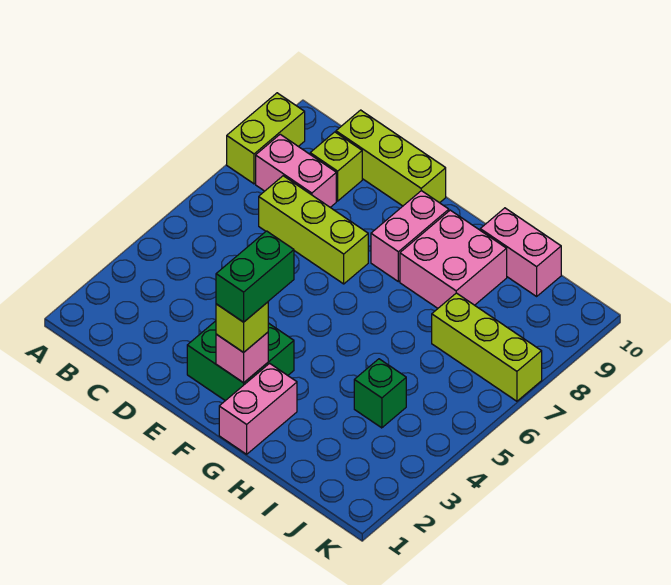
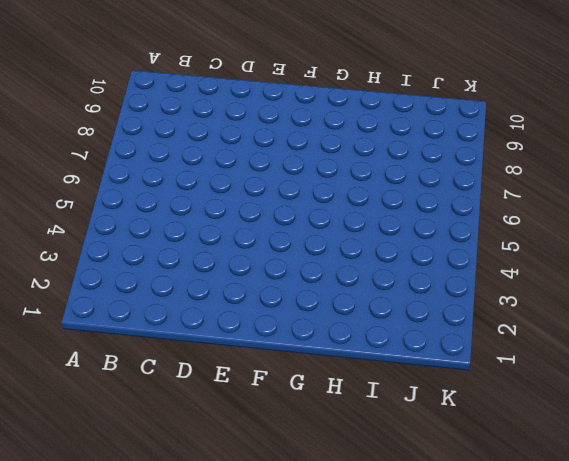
none -> lime 1x2 brick [227,93,305,184]
none -> pink 1x2 brick [256,134,336,207]
none -> lime 1x3 brick [259,176,368,284]

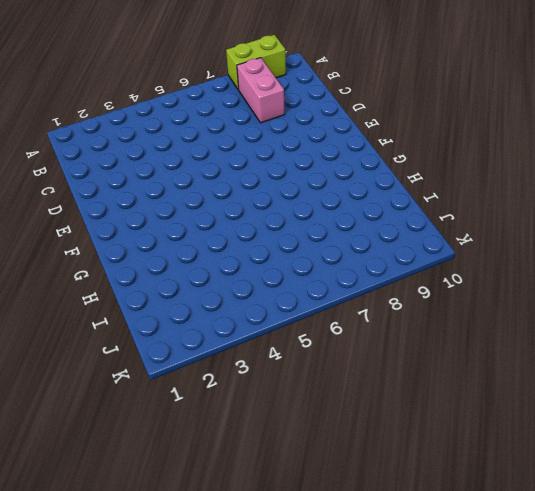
none -> lime 1x3 brick [259,176,368,284]
none -> lime 1x1 brick [310,132,362,201]
none -> lime 1x3 brick [336,110,446,206]

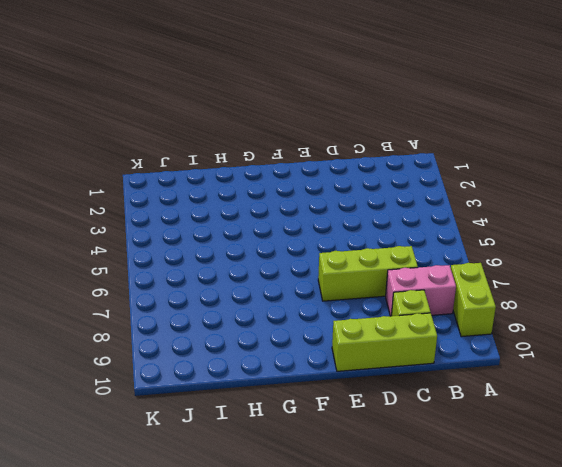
none -> green 2x2 brick [187,321,294,401]
none -> pink 1x2 brick [371,191,449,282]
none -> pink 1x2 brick [219,363,297,454]

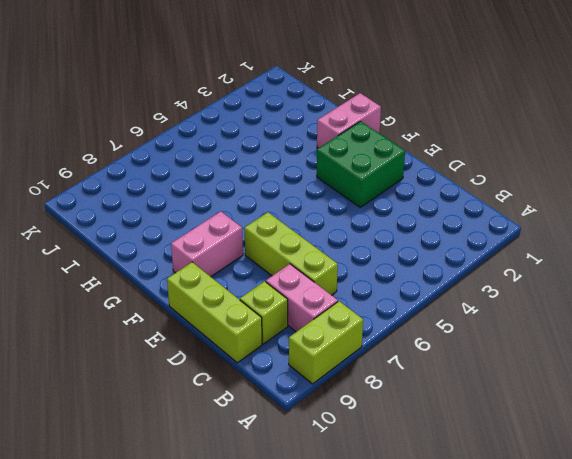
none -> pink 2x2 brick [400,210,507,308]
none -> pink 1x2 brick [480,208,561,296]
none -> green 1x1 brick [354,359,406,428]

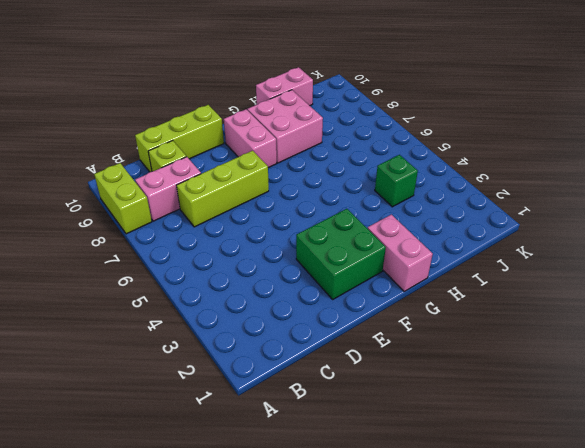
none -> lime 1x3 brick [432,293,542,401]
none -> pink 1x1 brick [216,332,268,383]
none -> lime 1x1 brick [216,302,268,352]

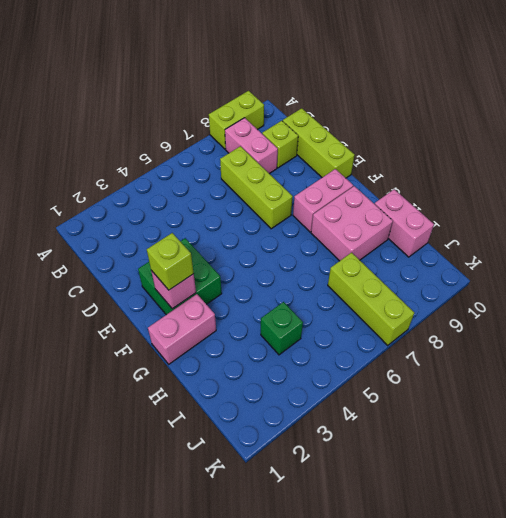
none -> green 1x2 brick [216,231,294,322]

